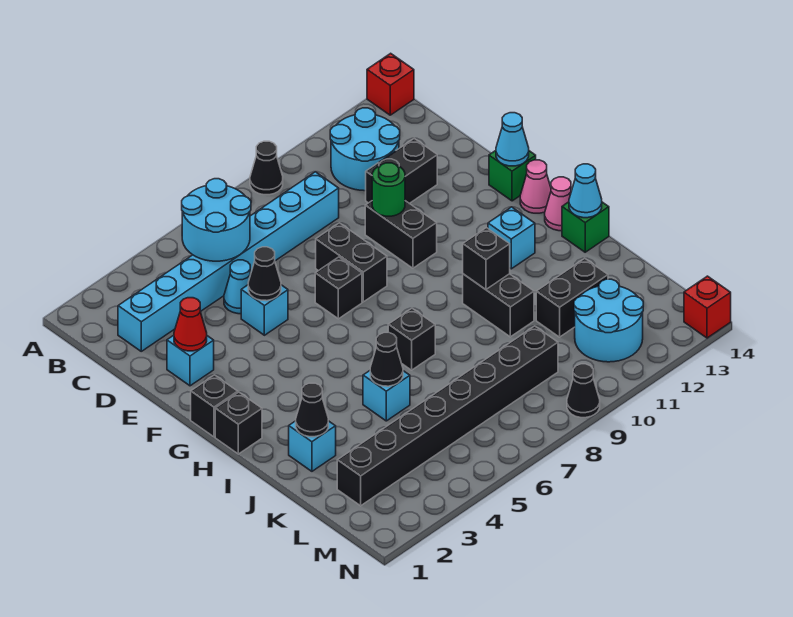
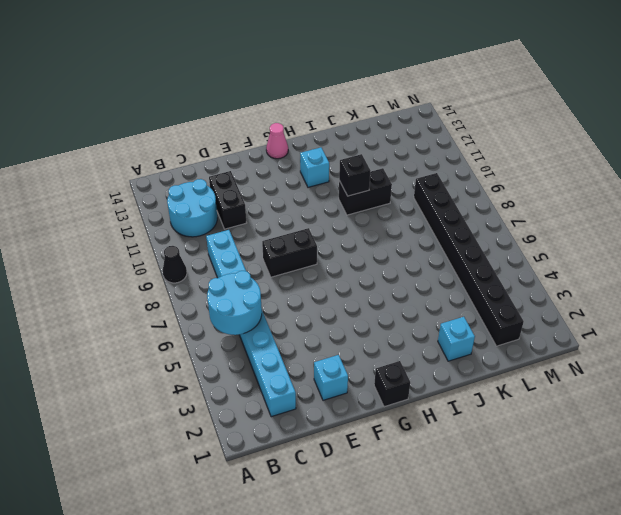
none -> red 1x1 brick [367,53,414,115]
none -> cyan 1x1 cone [224,260,251,314]
none -> cyan 1x1 brick [241,285,288,335]
none -> black 1x2 brick [365,201,437,268]

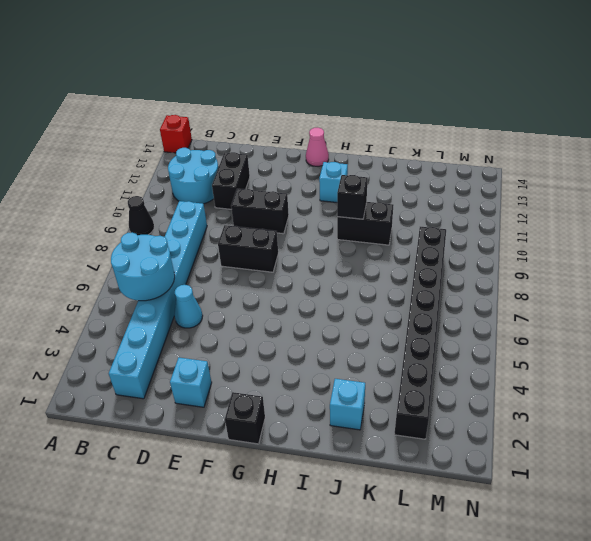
none -> cyan 1x1 brick [241,285,288,335]
none -> black 1x1 brick [315,257,362,319]
none -> green 1x1 brick [489,151,536,201]
none -> black 1x1 brick [215,392,262,454]

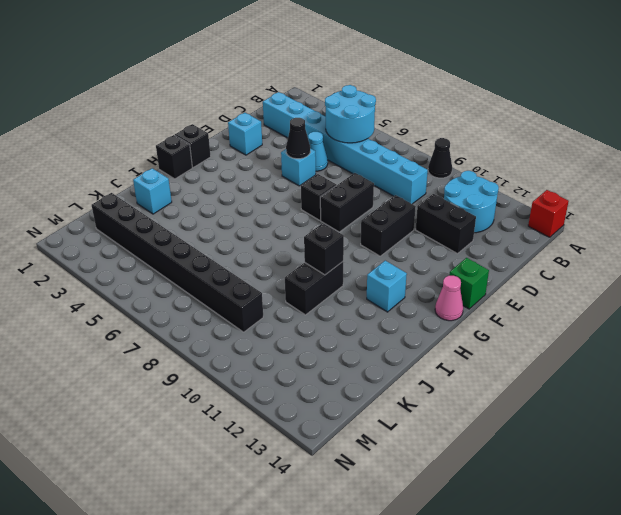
none -> pink 1x1 cone [545,177,571,231]
none -> black 1x1 brick [388,308,435,370]
none -> green 1x1 brick [562,202,609,252]
none -> cyan 1x1 brick [363,371,410,421]

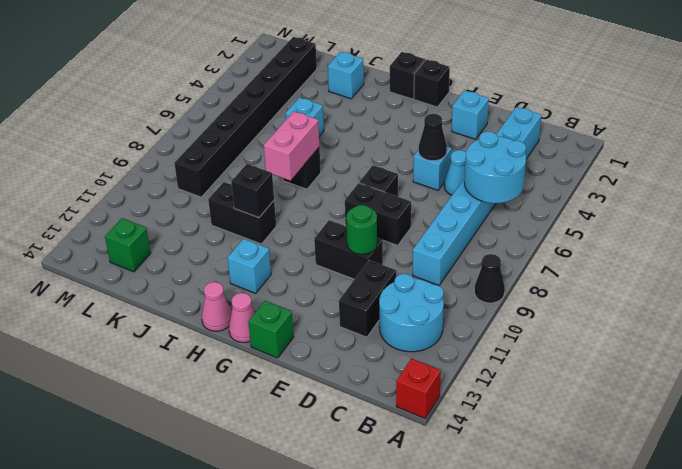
pink 1x2 brick [264,111,319,180] -> none
green 1x1 brick [105,218,151,272] -> green 1x1 brick moved to [562,202,609,252]
none -> black 1x2 brick [536,258,608,337]
none -> cyan 2x2 round brick [574,279,643,362]
none -> black 1x1 cone [567,364,600,418]
none -> red 1x1 brick [684,276,731,338]

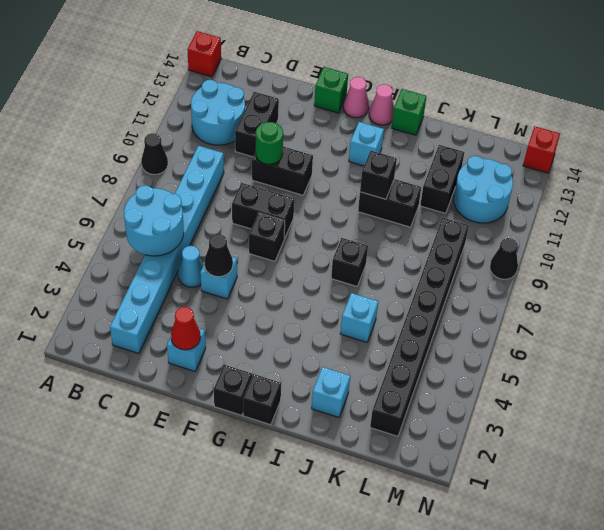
none -> cyan 1x1 cone [496,113,529,166]
none -> cyan 1x1 cone [569,164,602,218]
none -> black 1x1 cone [296,383,328,437]
none -> black 1x1 cone [370,333,403,386]

